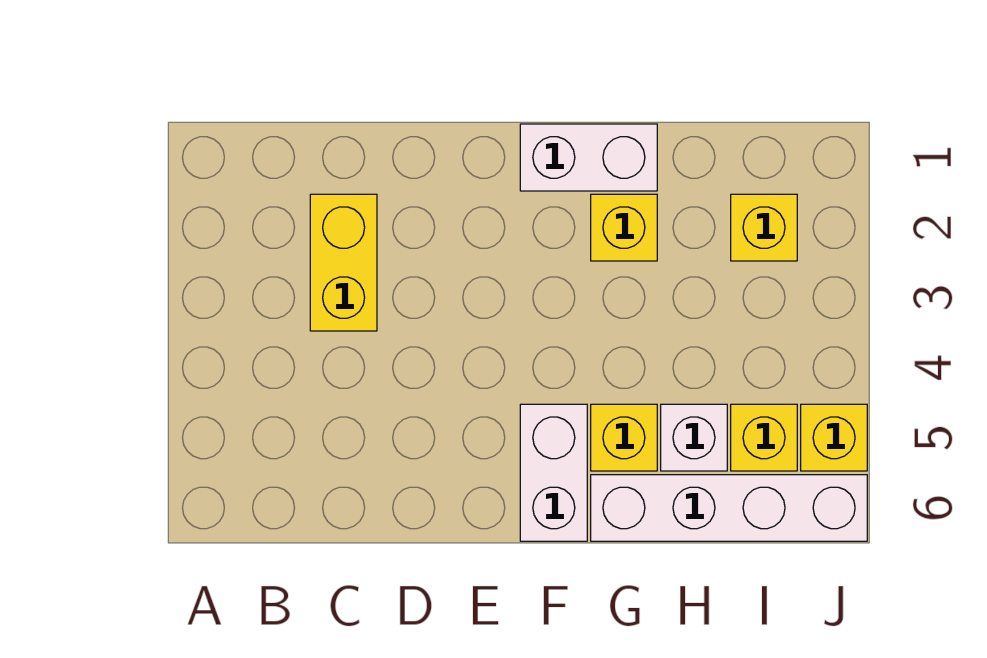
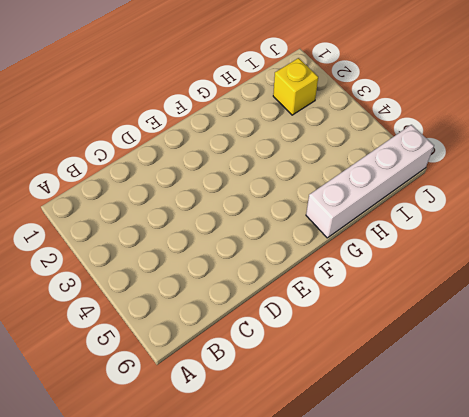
none -> yellow 1x2 brick [310,194,377,331]
none -> white 1x2 brick [520,124,657,191]

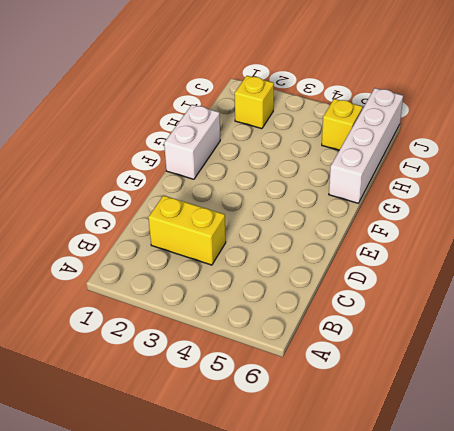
none -> white 1x2 brick [520,404,587,541]
none -> yellow 1x1 brick [591,194,657,261]

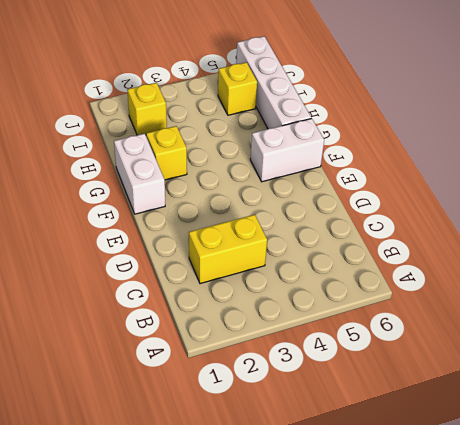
none -> yellow 1x1 brick [591,404,657,471]
none -> white 1x1 brick [661,404,727,471]

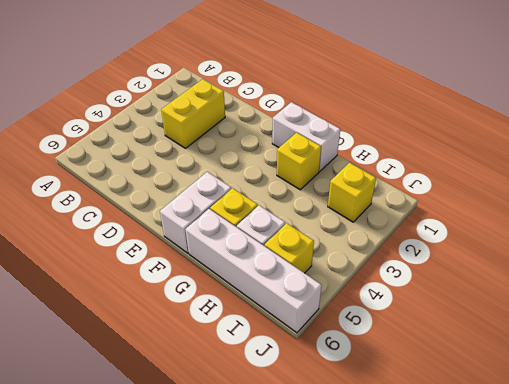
none -> yellow 1x1 brick [801,404,867,471]

